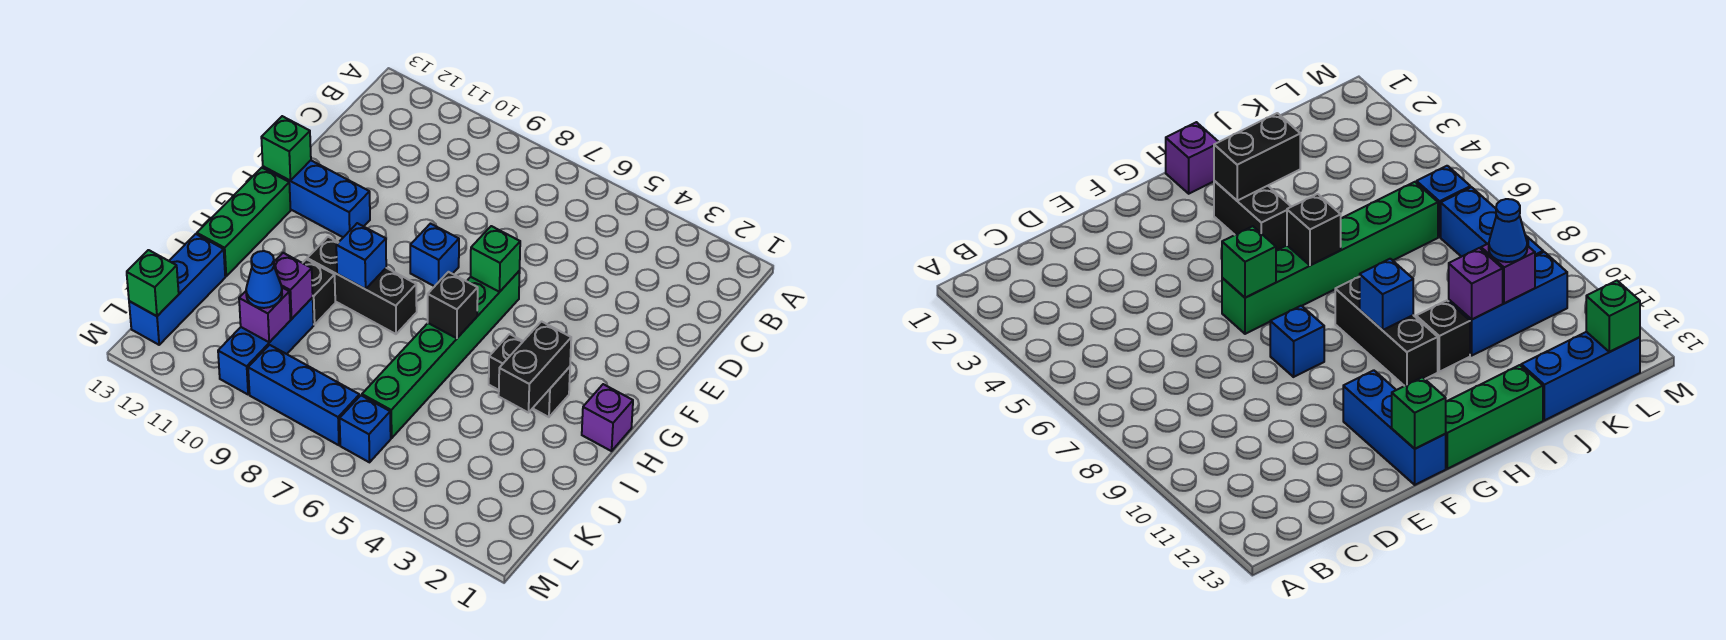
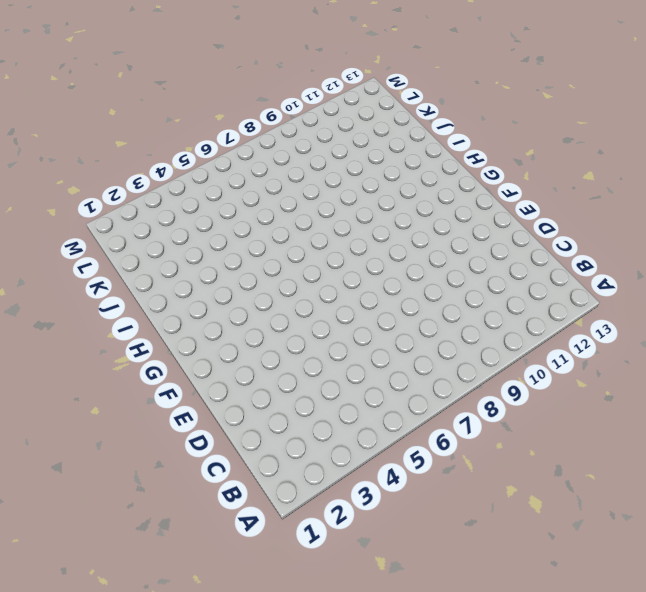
none -> green 1x6 brick [362,271,520,438]
none -> blue 1x1 brick [410,224,459,286]
none -> blue 1x3 brick [263,160,370,237]

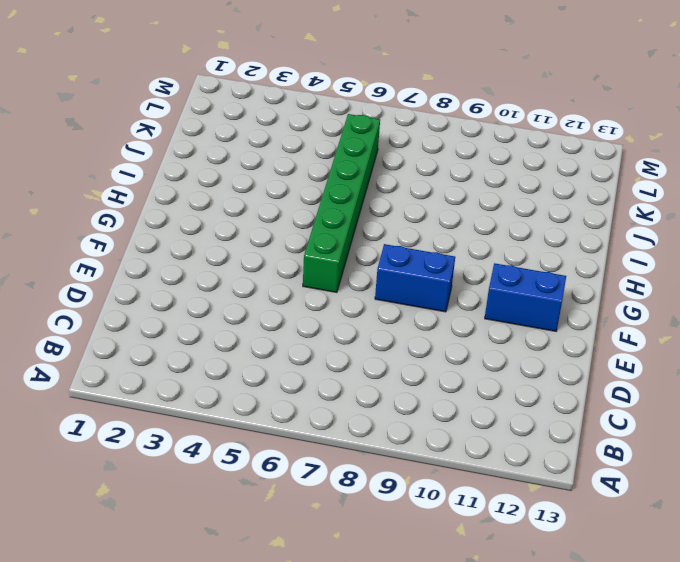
blue 1x2 brick [375,244,455,312] -> blue 1x1 brick [410,224,459,286]
blue 1x2 brick [485,263,566,331] -> blue 1x3 brick [263,160,370,237]
none -> green 1x3 brick [197,168,291,276]
none -> purple 1x1 brick [582,384,633,451]
none -> black 1x2 brick [489,334,570,417]

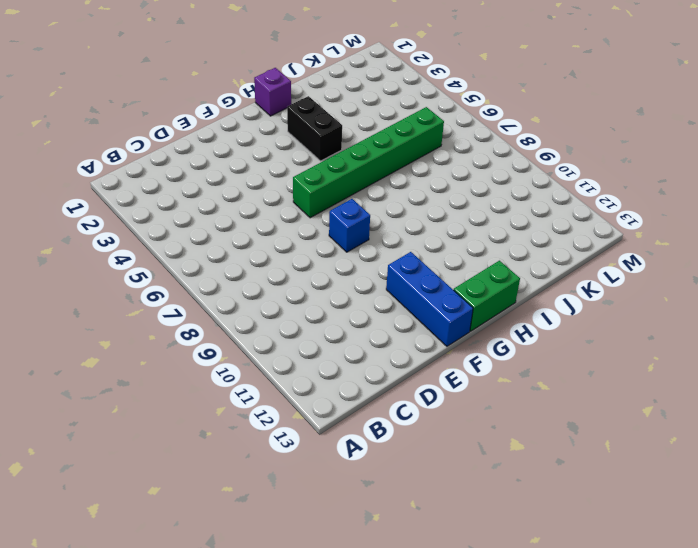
green 1x2 brick [454,261,520,331] -> green 1x3 brick [197,168,291,276]
none -> black 1x3 brick [307,237,417,334]
none -> black 1x1 brick [303,259,335,325]
none -> blue 1x3 brick [218,298,314,394]

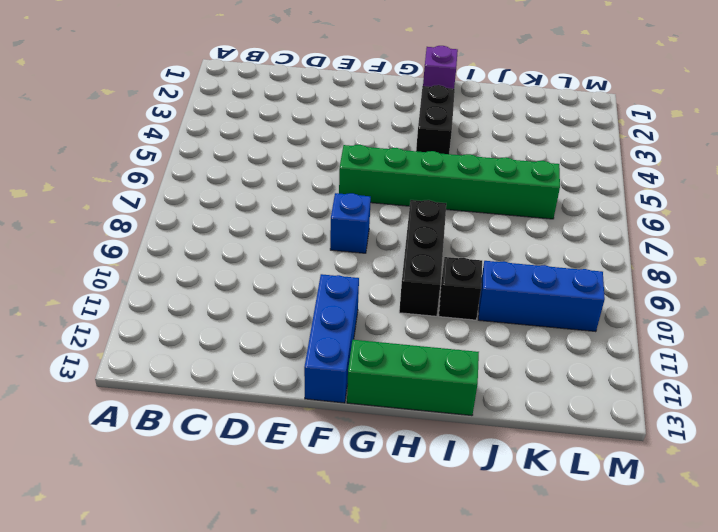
none -> blue 1x3 brick [129,234,225,345]
none -> blue 1x1 brick [340,395,391,462]
none -> blue 1x3 brick [248,345,359,445]

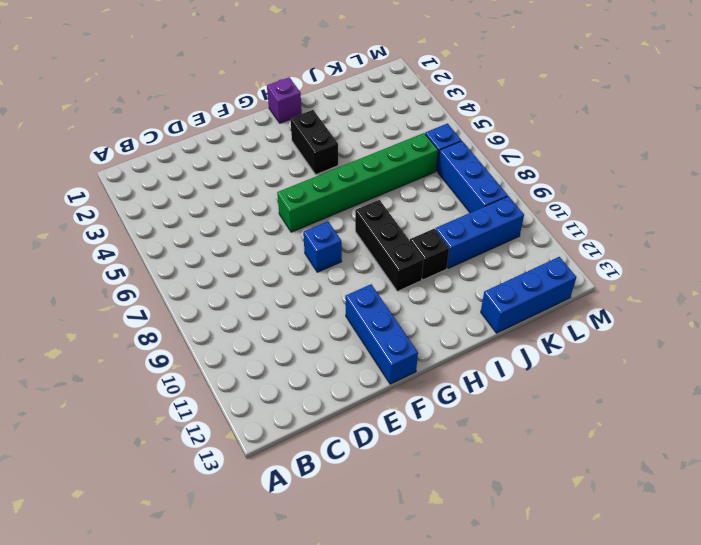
none -> green 1x3 brick [197,168,291,276]
none -> green 1x1 brick [471,226,520,292]
none -> green 1x1 brick [261,116,311,180]

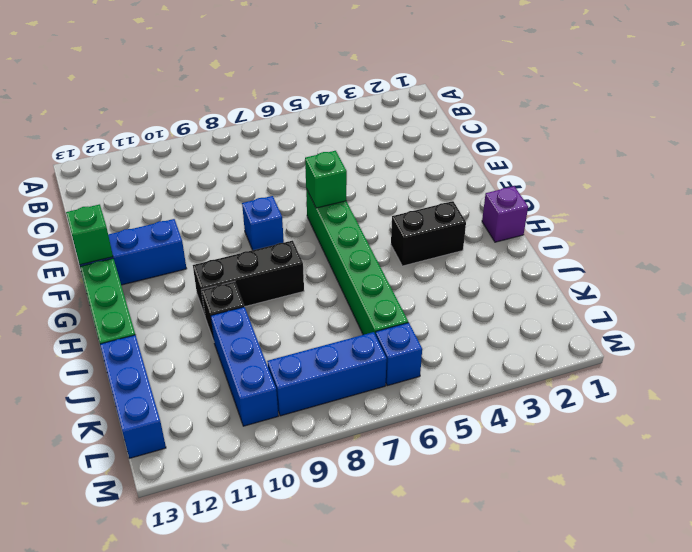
none -> black 1x2 brick [499,322,571,413]
none -> black 1x1 brick [428,272,478,338]
none -> blue 1x1 brick [336,223,386,289]

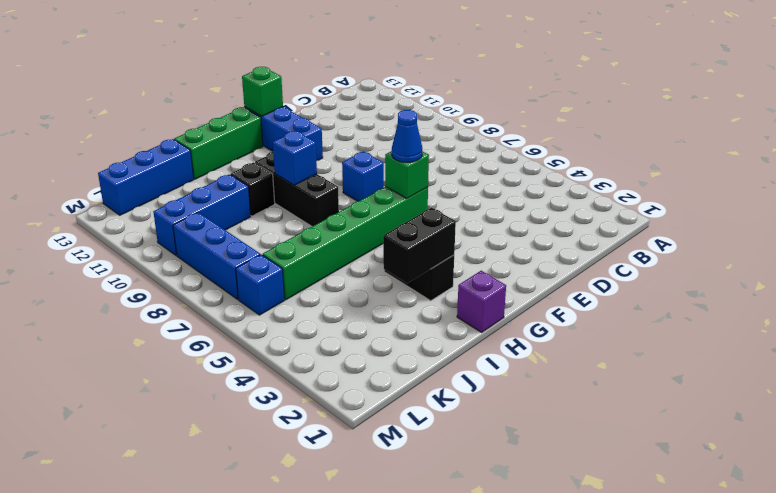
blue 1x1 cone [392,110,422,162] -> blue 1x1 cone moved to [246,251,282,308]
none -> black 1x1 brick [428,272,478,338]
none -> purple 1x1 brick [274,253,313,319]
none -> purple 1x1 brick [239,288,290,342]

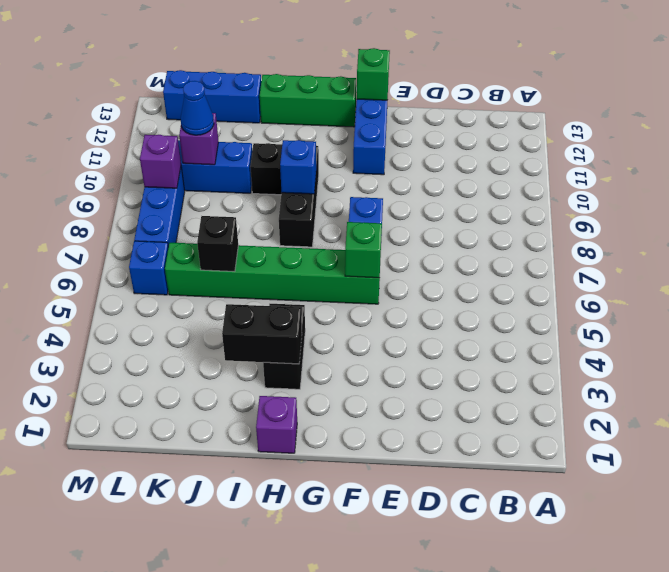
black 1x1 brick [197,216,238,272] -> black 1x1 brick moved to [428,272,478,338]
purple 1x1 brick [140,135,181,188] -> purple 1x1 brick moved to [274,253,313,319]
none -> green 1x1 brick [127,250,179,316]

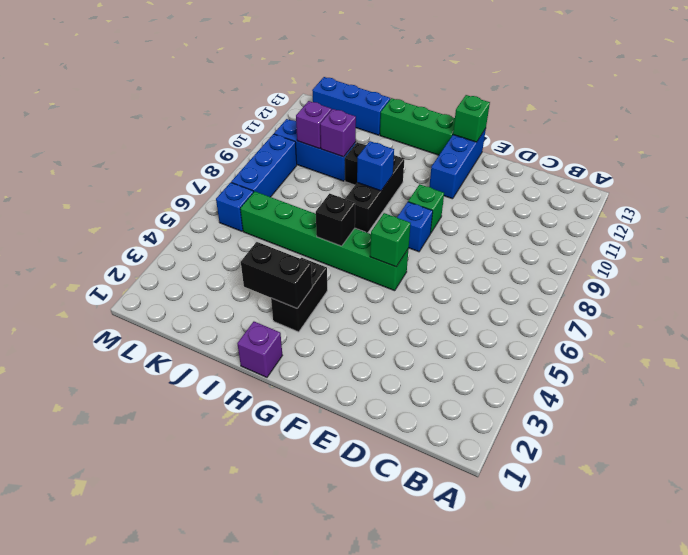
green 1x1 brick [408,184,444,233] -> green 1x1 brick moved to [127,250,179,316]
none -> blue 1x1 cone [246,251,282,308]

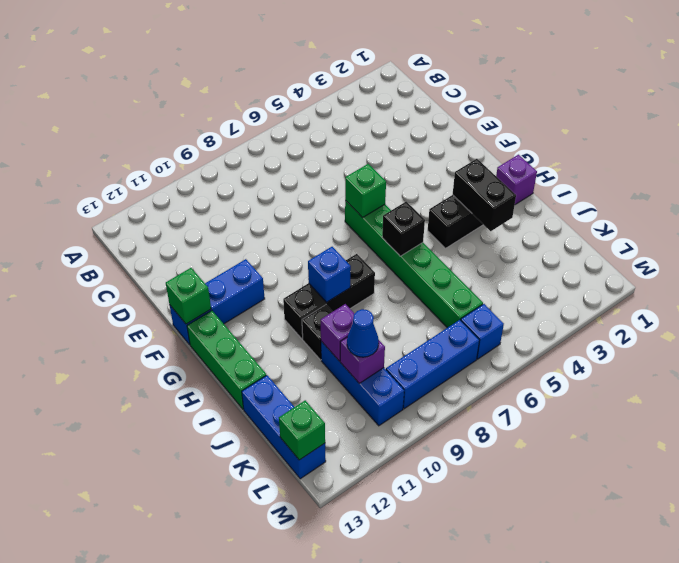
none -> blue 1x1 brick [410,224,459,286]

